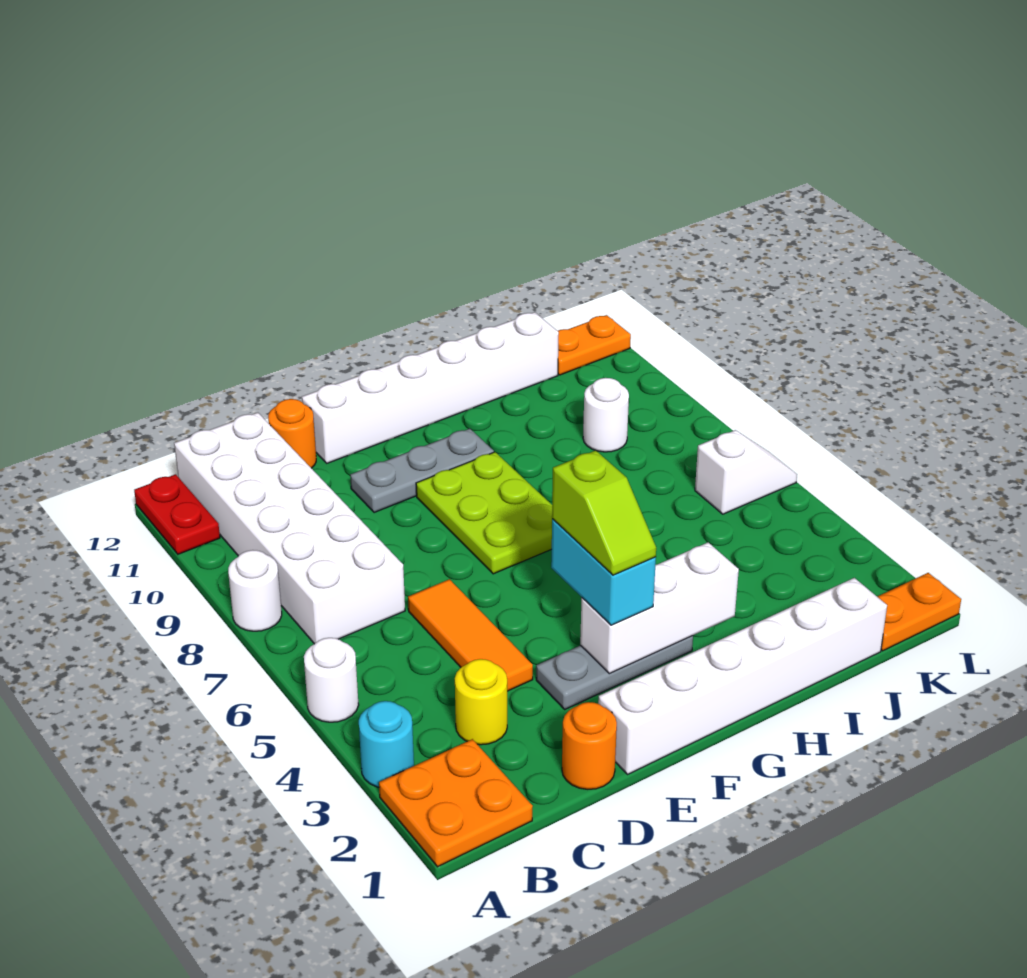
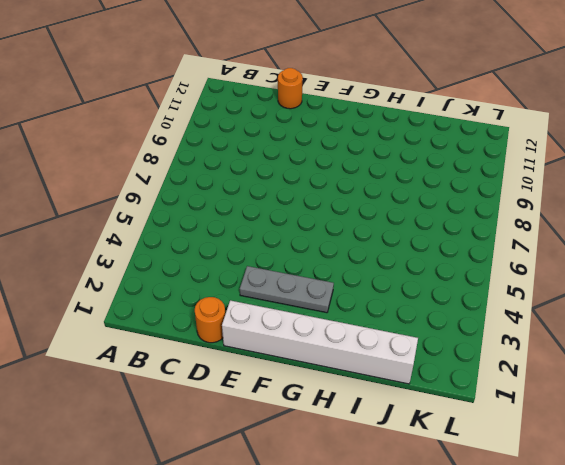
none -> orange 2x2 plate [379,739,533,867]
none -> cyan 1x1 round brick [359,701,414,787]
none -> white 1x1 round brick [304,638,359,722]

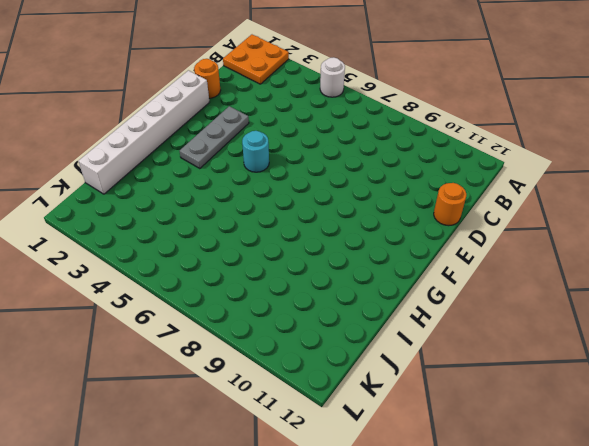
cyan 1x1 round brick [242,131,269,172] -> cyan 1x1 round brick moved to [359,701,414,787]
none -> white 1x1 round brick [228,550,282,631]
none -> red 1x2 plate [134,474,220,554]
none -> white 2x6 brick [174,413,405,644]

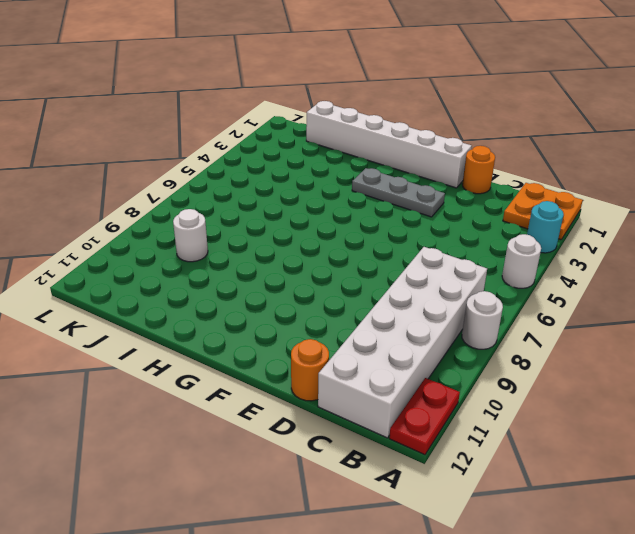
none -> yellow 1x1 round brick [455,659,507,745]
none -> orange 1x3 tile [408,579,533,691]
none -> grey 1x3 plate [350,429,494,513]

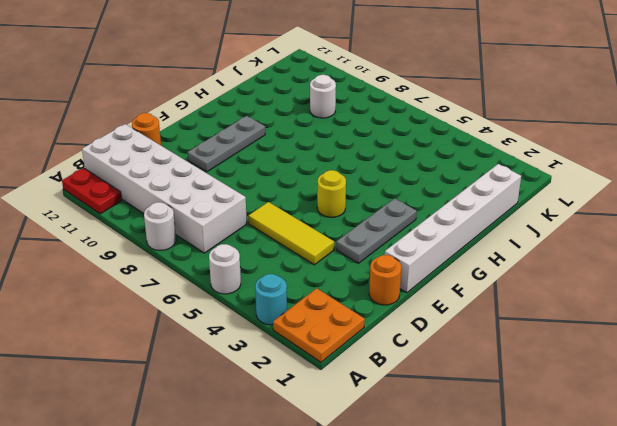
yellow 1x3 tile [248,202,334,265] -> orange 1x3 tile [408,579,533,691]
yellow 1x1 round brick [317,170,346,217] -> yellow 1x1 round brick moved to [455,659,507,745]
none -> white 1x6 brick [302,312,559,463]
none -> lime 2x3 plate [416,452,552,574]
none -> orange 1x2 plate [878,573,961,651]

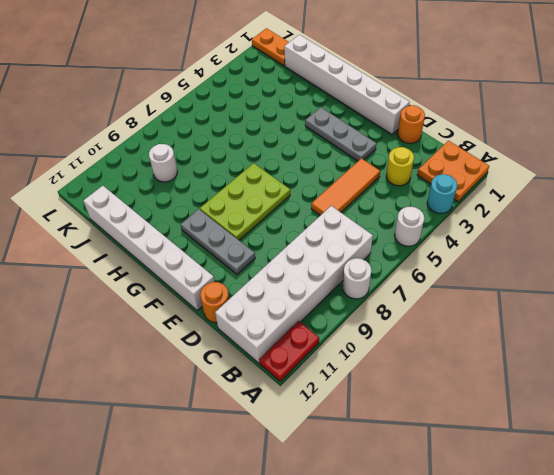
none -> white 1x2 slope [695,430,797,514]
none -> orange 1x2 plate [558,315,631,375]
none -> white 1x3 brick [580,542,739,674]

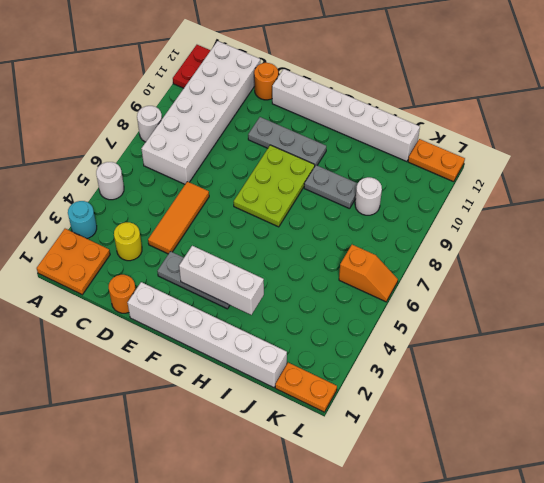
grey 1x2 plate [304,165,358,209] -> none
orange 1x2 slope [339,245,398,302] -> white 1x2 slope [695,430,797,514]
none -> cyan 1x2 brick [551,519,656,625]
none -> lime 1x2 slope [552,450,656,575]

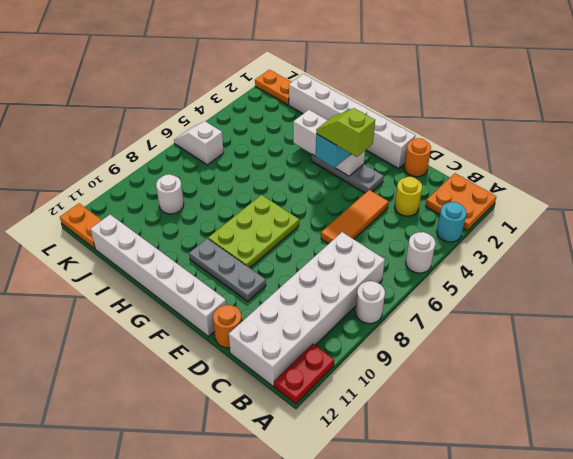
lime 1x2 slope [316,108,375,157] -> lime 1x2 slope turned to [552,450,656,575]

